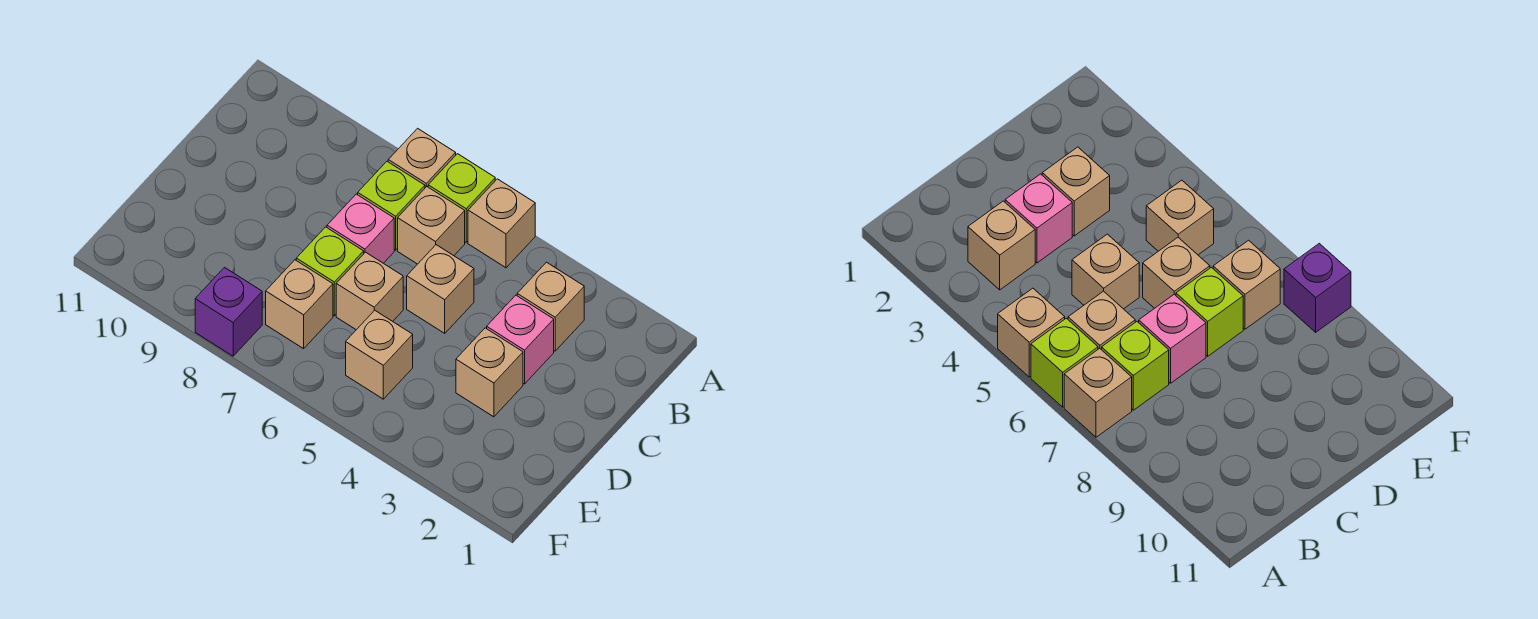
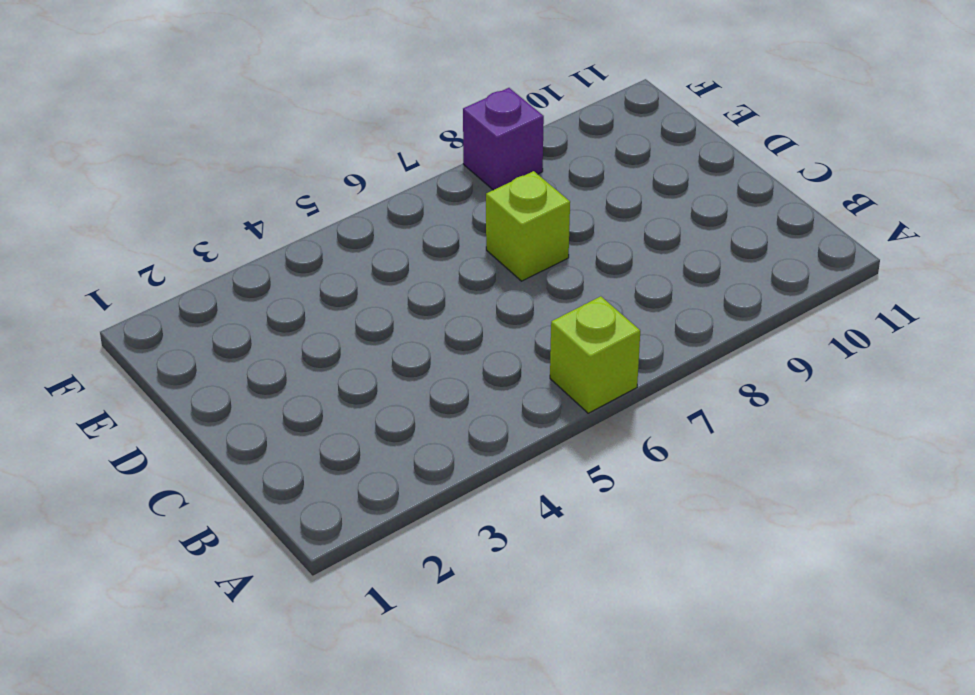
none -> tan 1x1 brick [468,179,535,268]
none -> tan 1x1 brick [388,128,456,188]
none -> tan 1x1 brick [517,262,584,351]

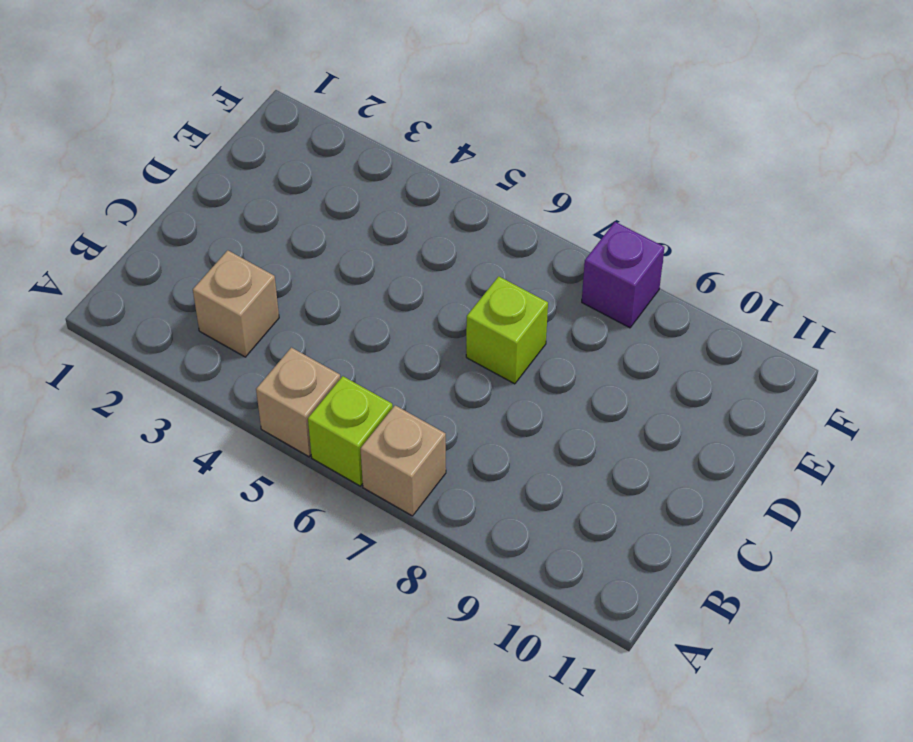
none -> tan 1x1 brick [398,187,465,264]
none -> lime 1x1 brick [358,161,425,250]
none -> pink 1x1 brick [487,295,554,384]

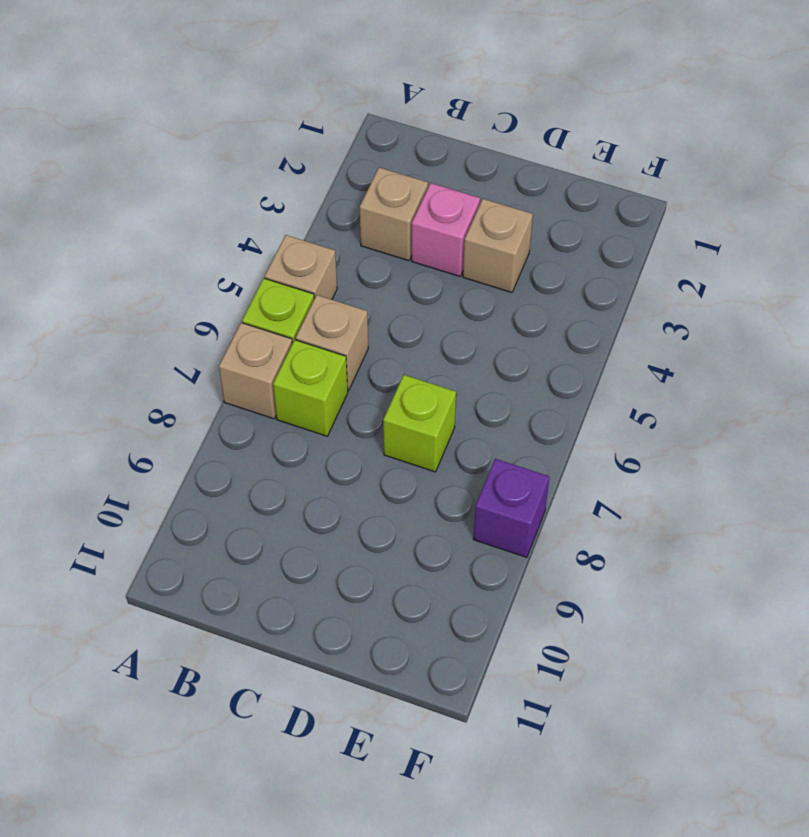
none -> tan 1x1 brick [407,245,474,333]
none -> pink 1x1 brick [327,194,394,263]
none -> tan 1x1 brick [336,252,403,330]

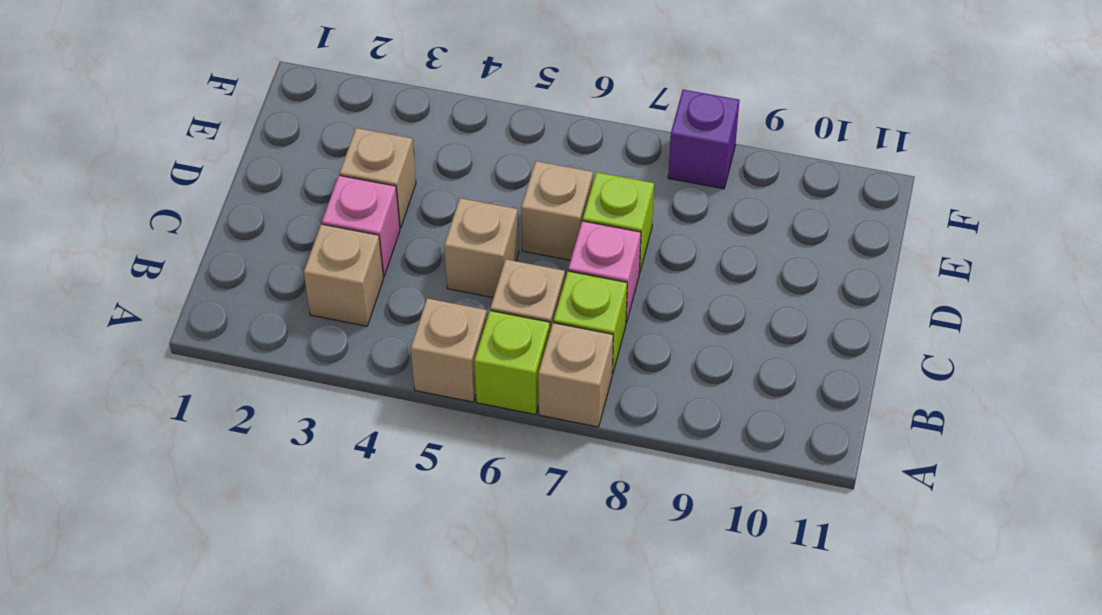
none -> tan 1x1 brick [346,310,413,399]
none -> tan 1x1 brick [266,260,333,349]

